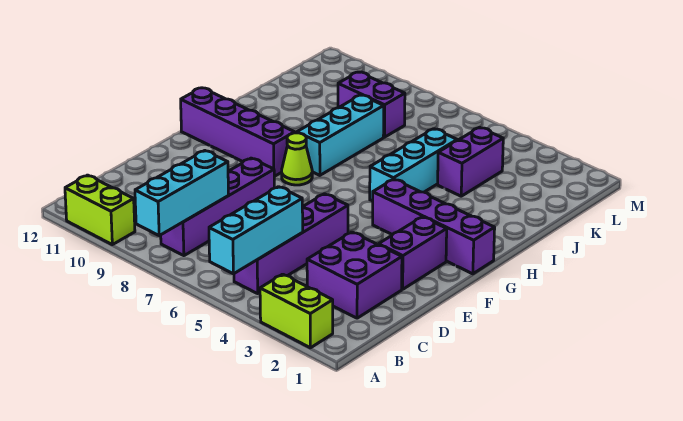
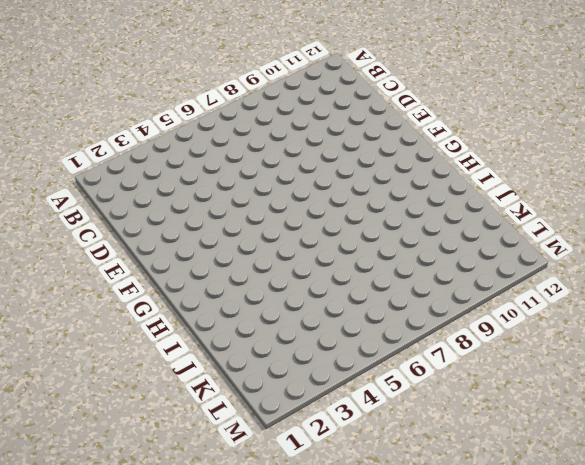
none -> lime 1x2 brick [260,274,333,348]
none -> lime 1x2 brick [65,175,135,245]
none -> purple 1x4 brick [234,194,348,294]

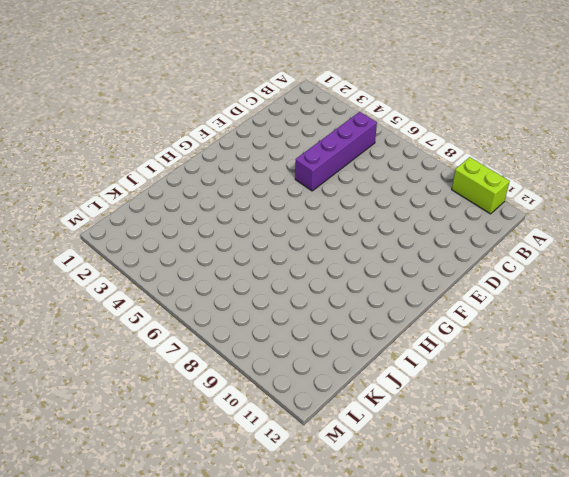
none -> lime 1x2 brick [260,274,333,348]
none -> purple 1x4 brick [161,158,274,256]
none -> purple 2x2 brick [307,232,402,318]

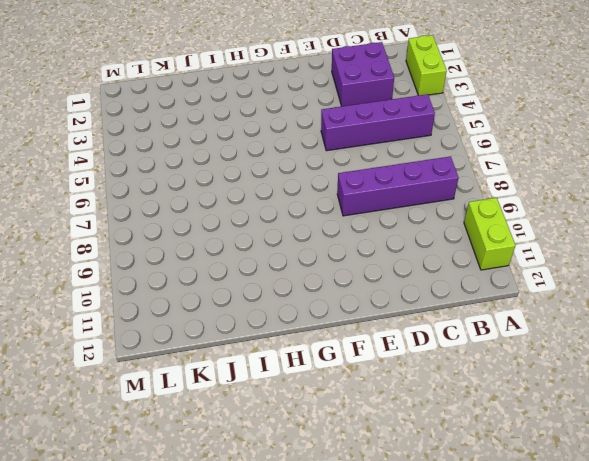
none -> purple 1x2 brick [378,217,447,289]
none -> purple 1x4 brick [373,179,495,274]
none -> lime 1x1 cone [282,133,312,185]

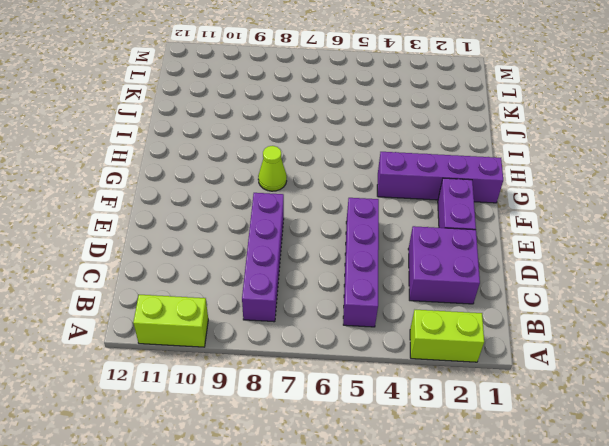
none -> purple 1x4 brick [181,88,295,177]
none -> cyan 1x3 brick [370,129,457,201]
none -> cyan 1x3 brick [297,95,384,175]

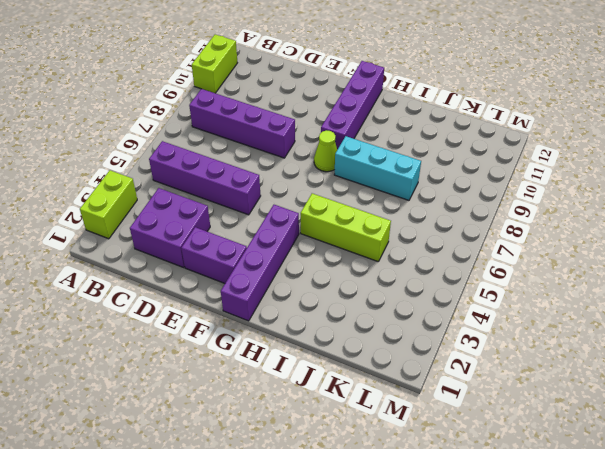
lime 1x3 brick [301,193,391,262] -> cyan 1x3 brick [370,129,457,201]
none -> purple 1x2 brick [438,127,503,196]
none -> purple 1x2 brick [338,72,405,137]
none -> cyan 1x3 brick [209,187,303,274]

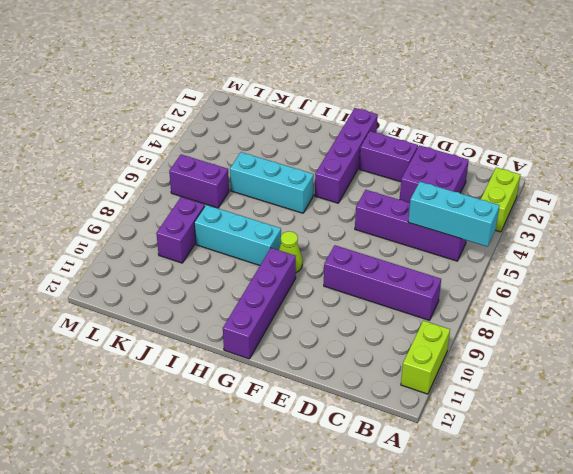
purple 1x2 brick [169,155,229,208] -> purple 1x2 brick moved to [438,127,503,196]
none -> cyan 1x3 brick [135,151,229,235]

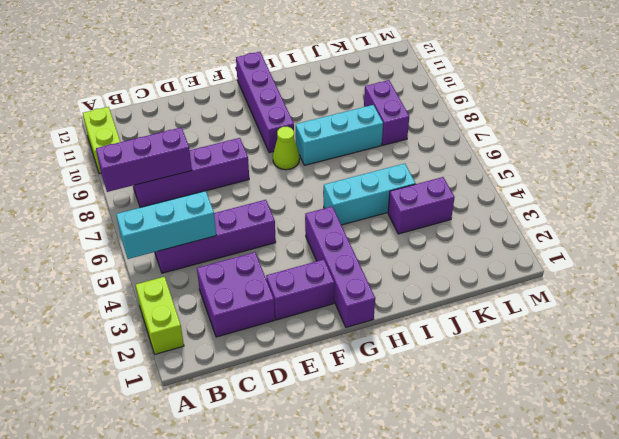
purple 1x3 brick [96,127,192,192] -> cyan 1x3 brick [135,151,229,235]

